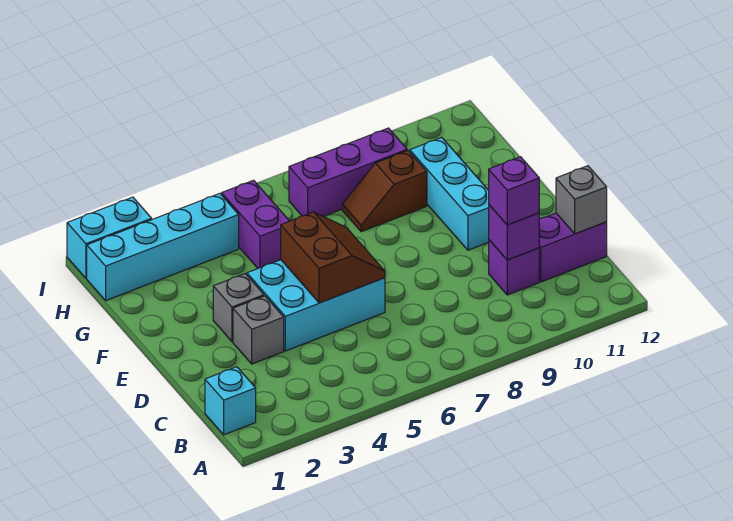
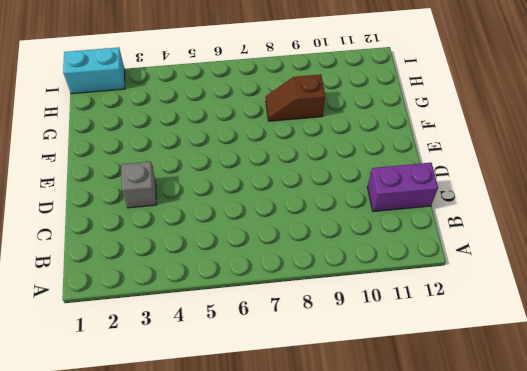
none -> cyan 1x1 brick [205,367,256,435]
none -> purple 1x1 brick [489,240,539,295]
none -> cyan 2x3 brick [247,260,385,351]

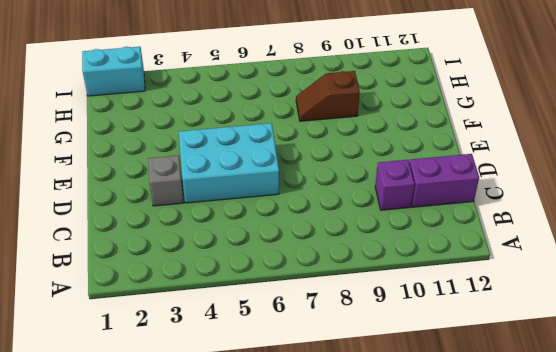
none -> cyan 1x1 brick [205,367,256,435]
none -> grey 1x1 brick [213,274,264,342]
none -> cyan 1x3 brick [410,137,489,250]

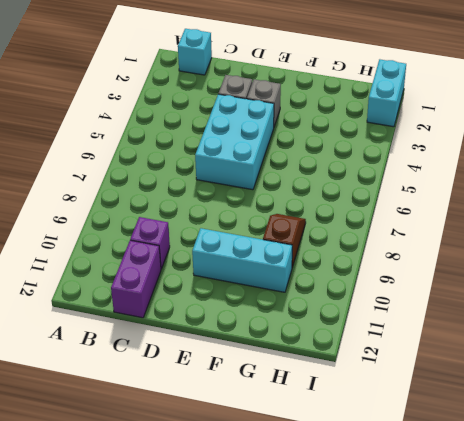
none -> purple 1x2 brick [222,180,289,268]
none -> cyan 1x4 brick [87,193,239,301]
none -> purple 1x3 brick [289,128,407,217]

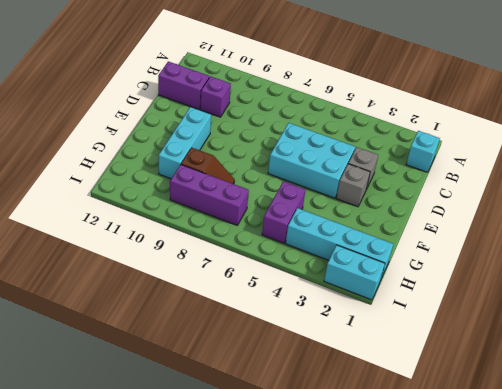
none -> purple 1x1 brick [489,205,539,260]
none -> grey 1x1 brick [556,166,607,234]
none -> brown 2x2 slope [281,212,385,303]

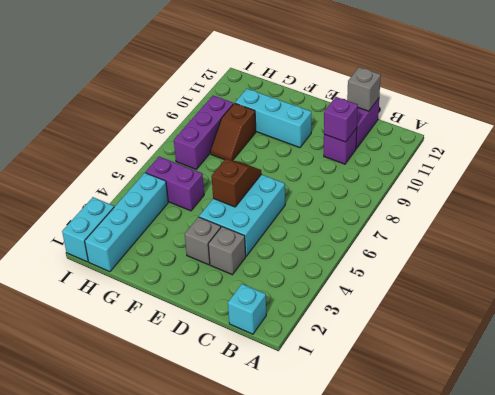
brown 1x2 slope [211,159,262,207] -> brown 2x2 slope [281,212,385,303]
none -> purple 1x1 brick [489,157,539,225]

